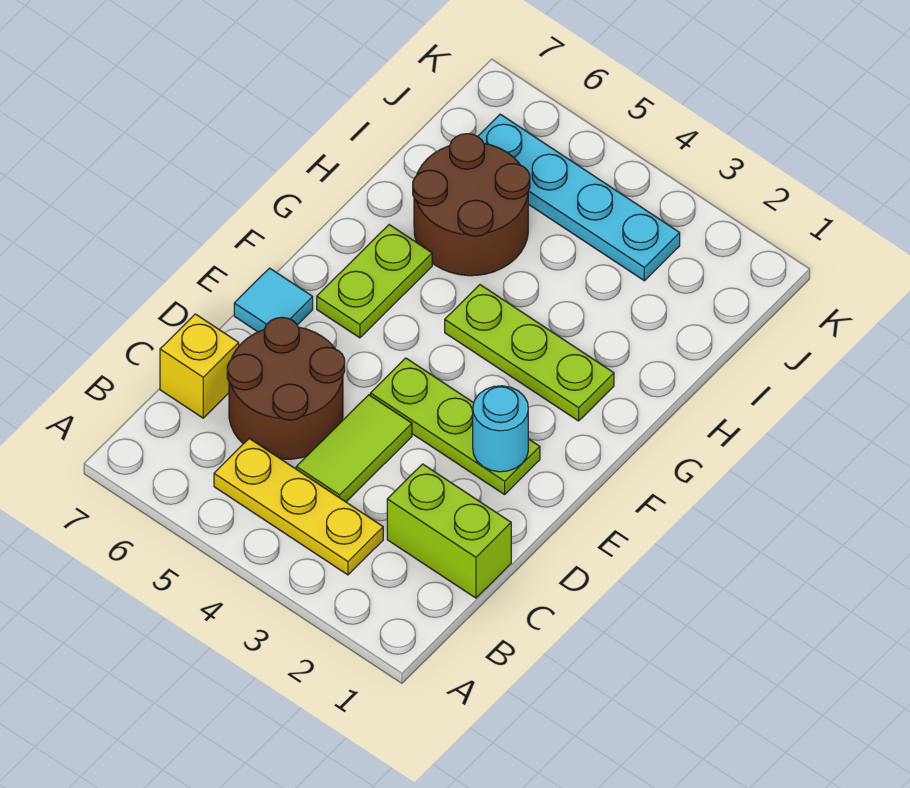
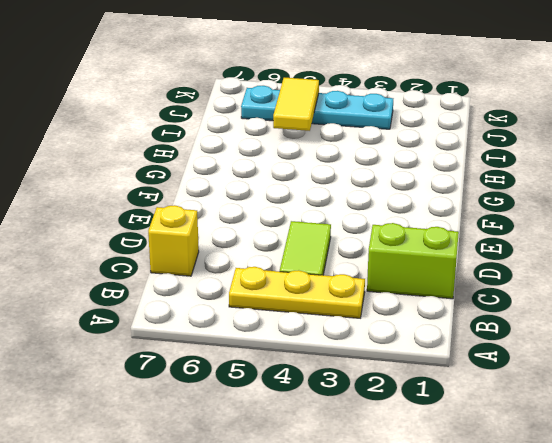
yellow 1x2 tile [273,78,319,131] -> none
none -> brown 2x2 round brick [227,317,345,459]
none -> lime 1x3 plate [370,358,540,494]
none -> cyan 1x1 tile [234,268,313,332]

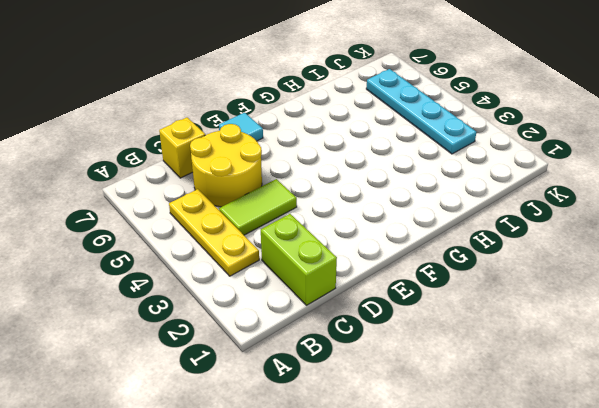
yellow 2x2 round brick [190,124,262,207] -> brown 2x2 round brick [227,317,345,459]
none -> lime 1x3 plate [370,358,540,494]
none -> lime 1x2 plate [317,225,432,338]
none -> lime 1x3 plate [445,285,614,421]

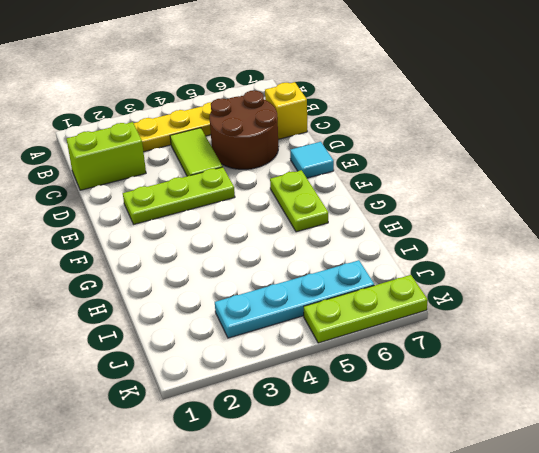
lime 1x3 plate [304,275,428,343] -> lime 1x3 plate moved to [445,285,614,421]
none -> brown 2x2 round brick [413,134,530,276]
none -> cyan 1x1 round brick [473,386,528,472]

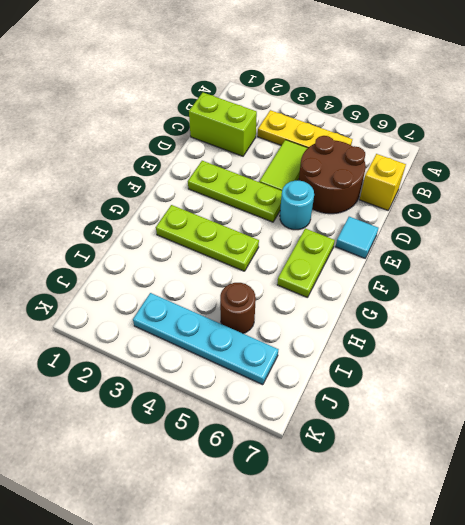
cyan 1x1 round brick [280,180,314,230] -> cyan 1x1 round brick moved to [473,386,528,472]
brown 1x1 round brick [220,283,256,333] -> brown 2x2 round brick [413,134,530,276]

